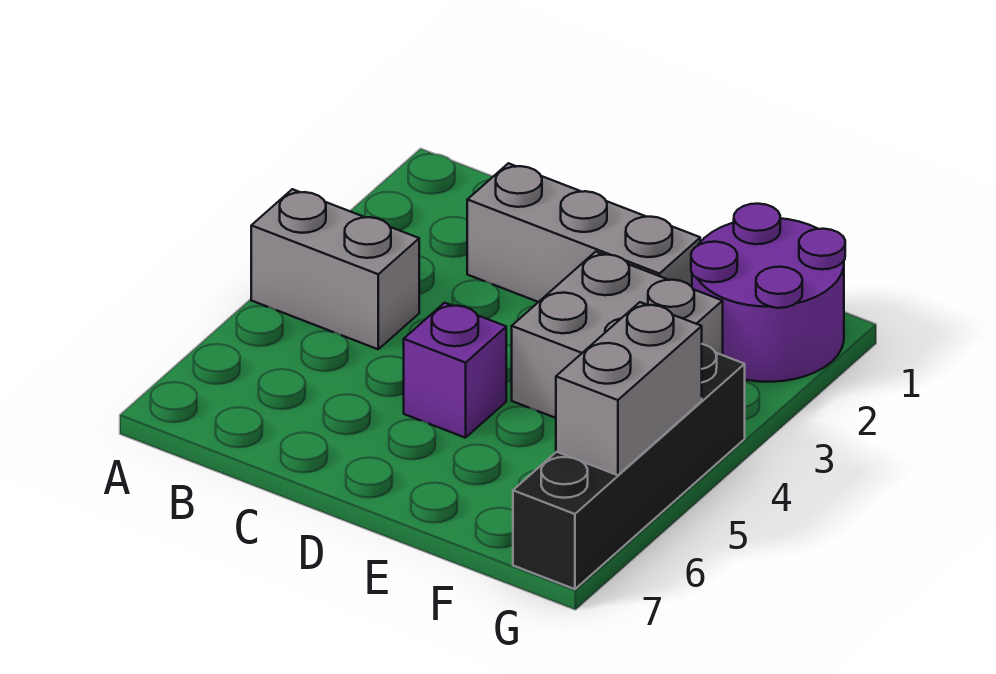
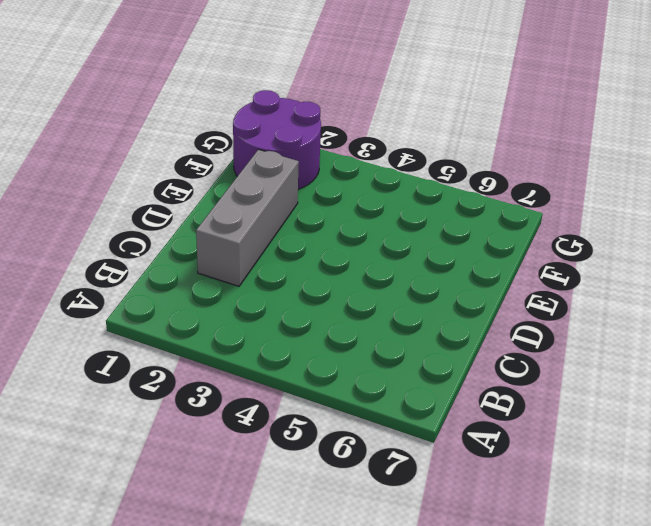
none -> grey 1x2 brick [251,189,419,349]
none -> purple 1x1 brick [404,303,506,438]

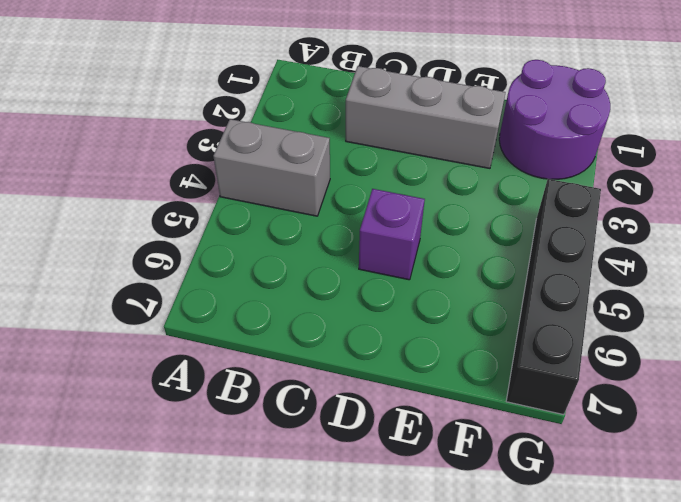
none -> grey 2x2 brick [512,252,723,418]
none -> grey 1x2 brick [556,302,702,475]

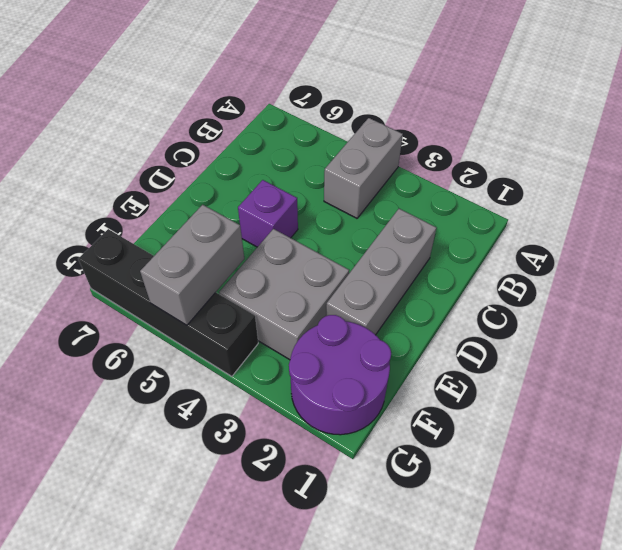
grey 1x2 brick [140,205,244,325] -> grey 1x2 brick turned to [556,302,702,475]

